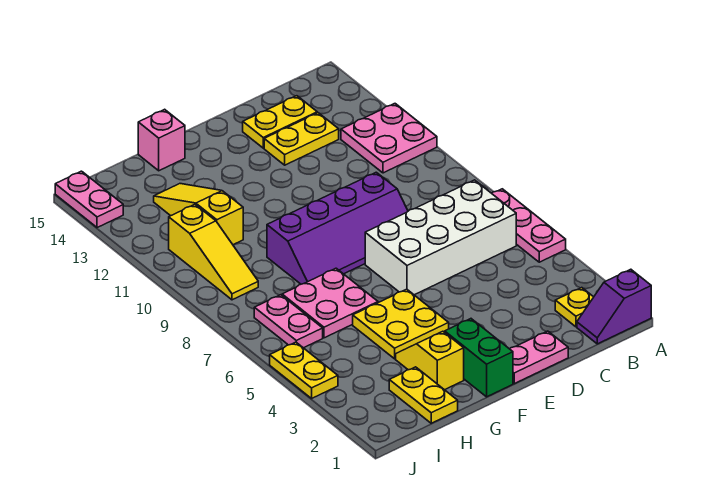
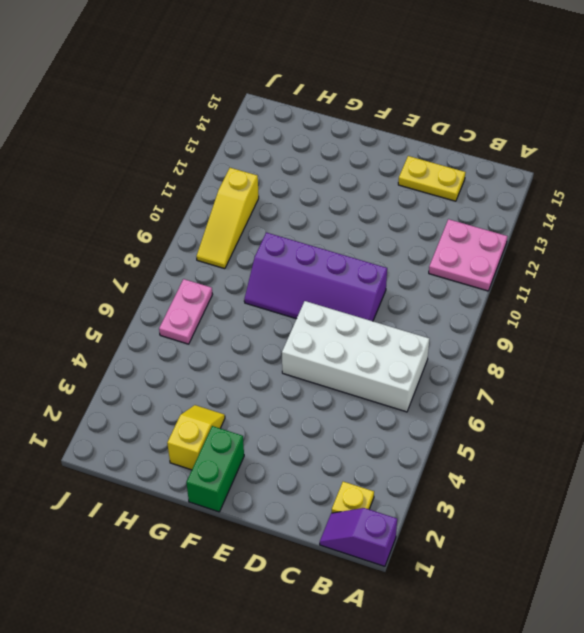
none -> pink 1x3 plate [492,189,566,262]
none -> yellow 1x2 plate [264,113,339,165]
none -> pink 1x2 plate [510,331,568,384]

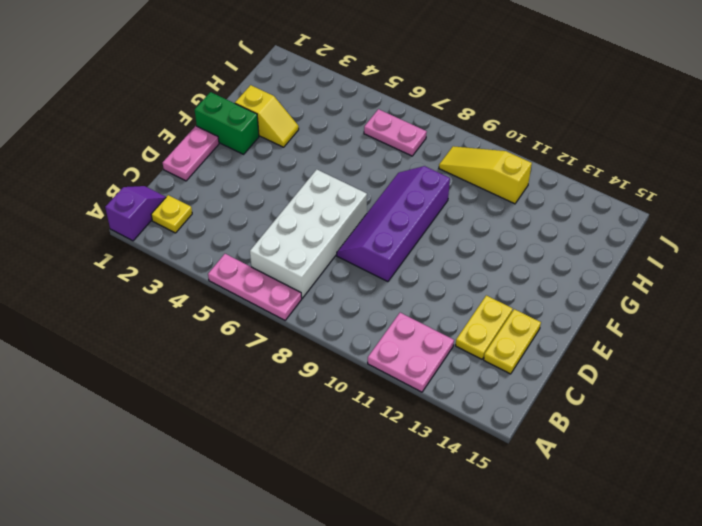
none -> yellow 2x2 plate [353,289,449,359]
none -> pink 2x2 plate [282,268,378,338]
none -> pink 1x1 brick [138,109,185,171]

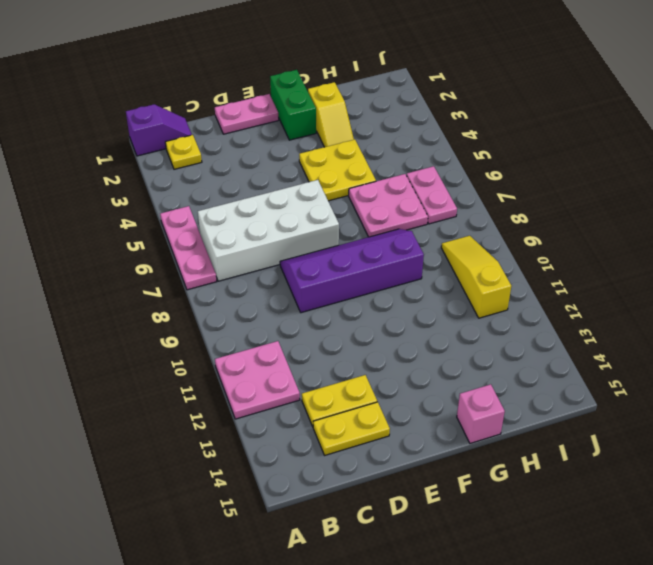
none -> yellow 1x2 plate [389,367,458,423]
none -> yellow 1x3 slope [154,184,243,245]
none -> yellow 1x2 plate [270,342,338,398]

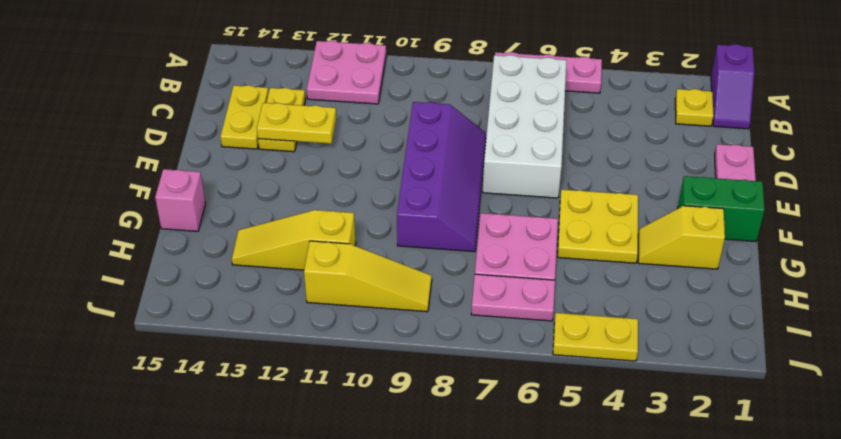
yellow 1x2 plate [257,103,336,144] -> yellow 1x2 plate moved to [389,367,458,423]
none -> pink 1x2 plate [55,171,123,228]

